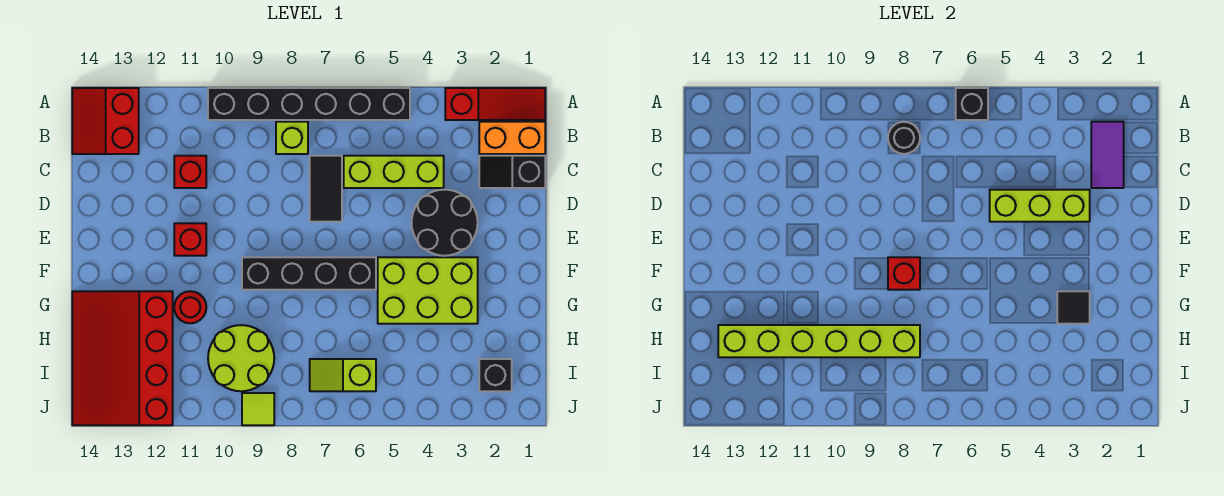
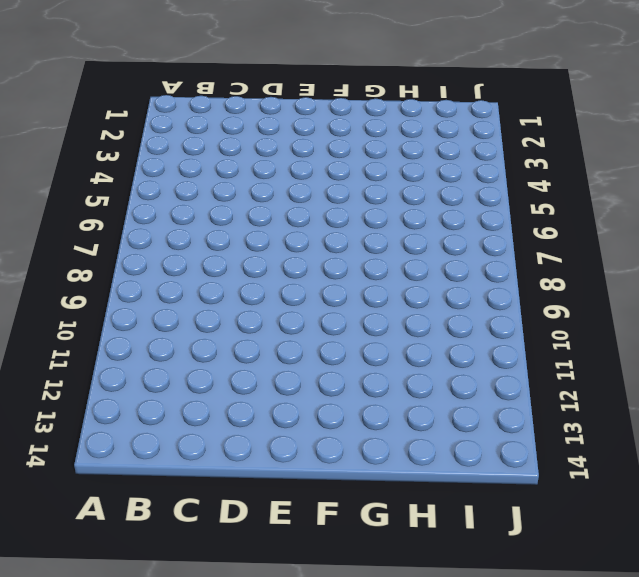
none -> red 1x3 slope [445,88,545,120]
none -> black 1x6 brick [208,88,410,120]
none -> red 2x2 slope [72,88,139,154]

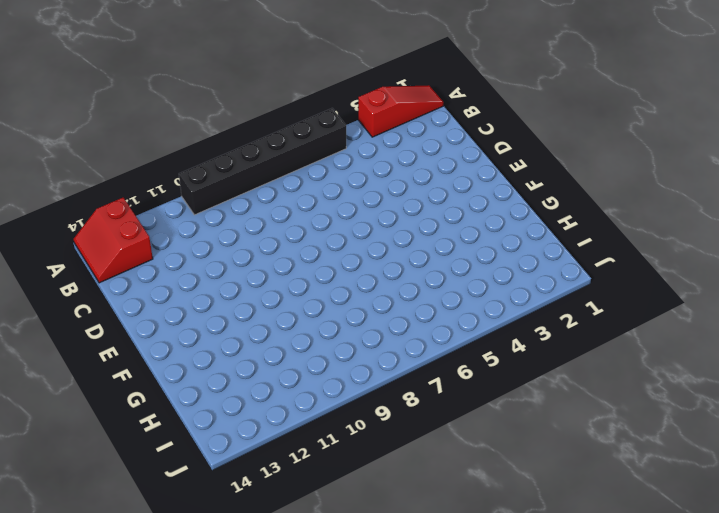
none -> orange 1x2 brick [479,122,545,154]
none -> lime 1x1 brick [276,122,308,154]
none -> black 1x2 slope [479,156,545,188]

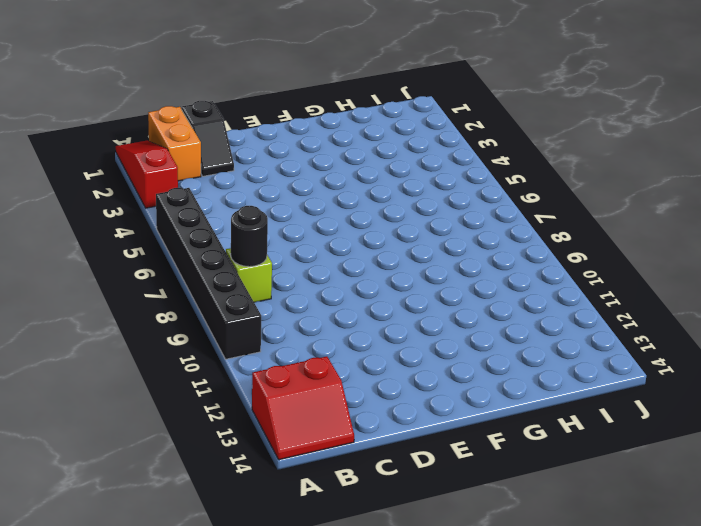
none -> lime 1x3 brick [344,156,444,188]
none -> black 1x2 tile [310,156,342,222]
none -> red 1x1 brick [174,156,206,188]

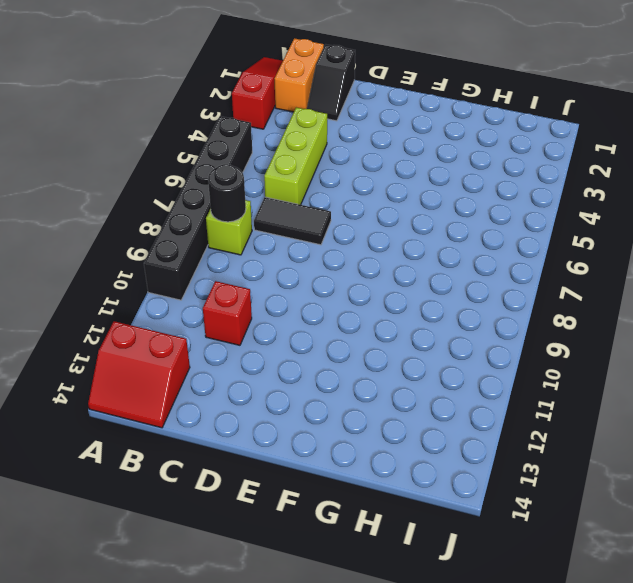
none -> black 2x2 round brick [412,190,478,256]
none -> red 1x1 brick [174,223,206,256]
none -> lime 2x3 brick [378,257,478,324]

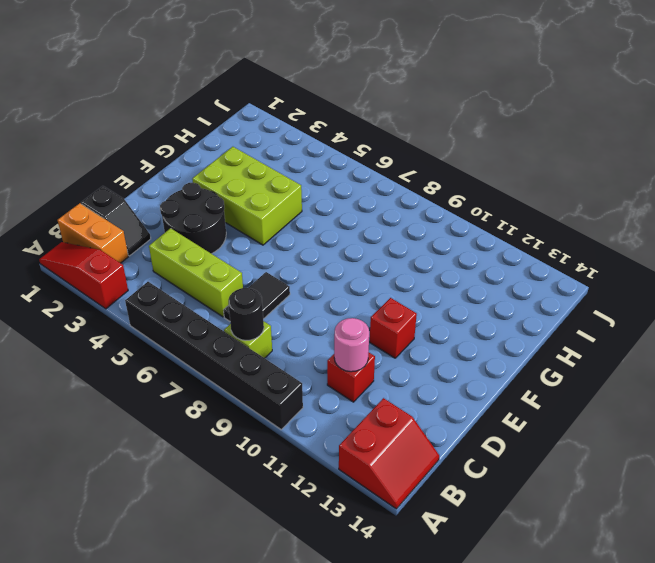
pink 1x1 round brick [334,318,369,372] -> none
none -> black 1x4 brick [242,257,376,290]
none -> red 1x1 round brick [174,291,206,323]
none -> red 3x4 slope [72,291,173,425]

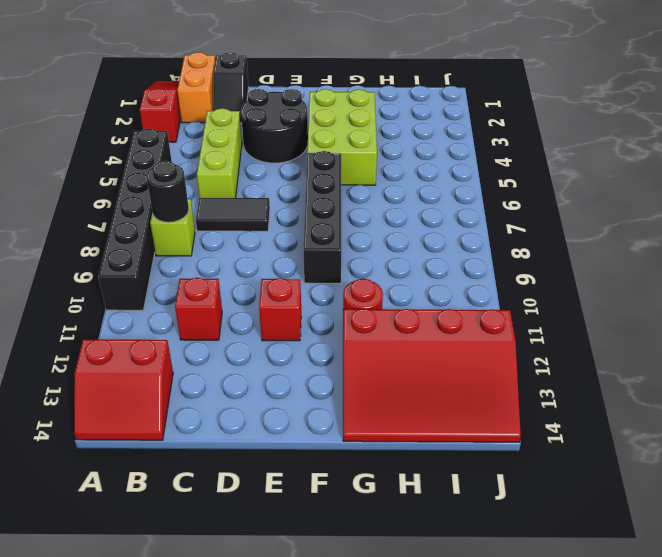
none -> lime 2x2 round brick [208,325,274,391]
none -> black 1x1 brick [479,359,512,391]
none -> lime 1x2 slope [310,359,376,391]

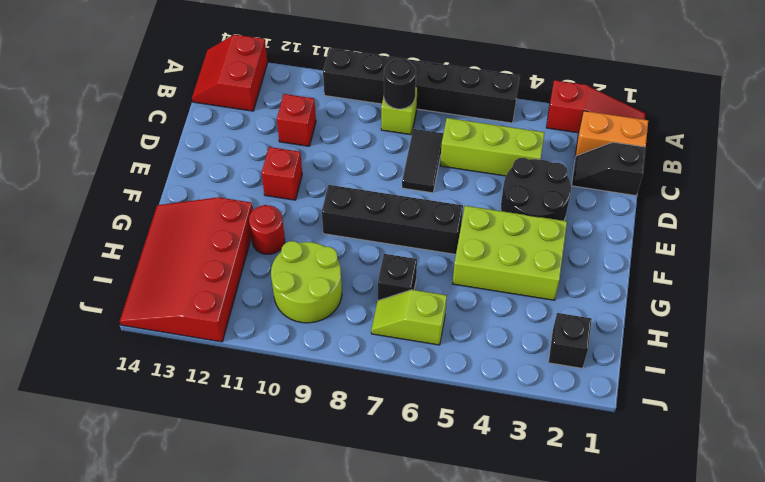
black 1x1 brick [378,254,417,301] -> black 1x1 brick moved to [956,88,988,120]
none -> lime 1x1 tile [242,393,274,425]
none -> purple 1x2 tile [1091,122,1124,188]
none -> lime 1x3 brick [990,190,1090,222]

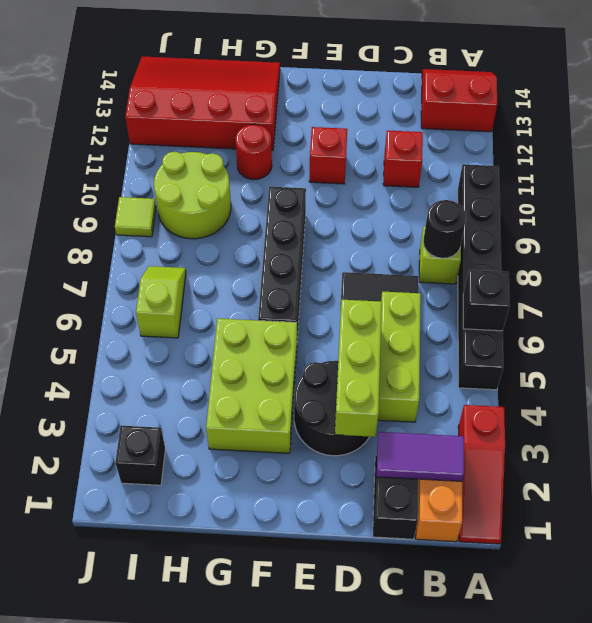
none -> red 1x1 brick [888,257,920,290]
none -> black 1x1 tile [1057,291,1090,324]
none -> lime 1x6 brick [718,325,920,357]

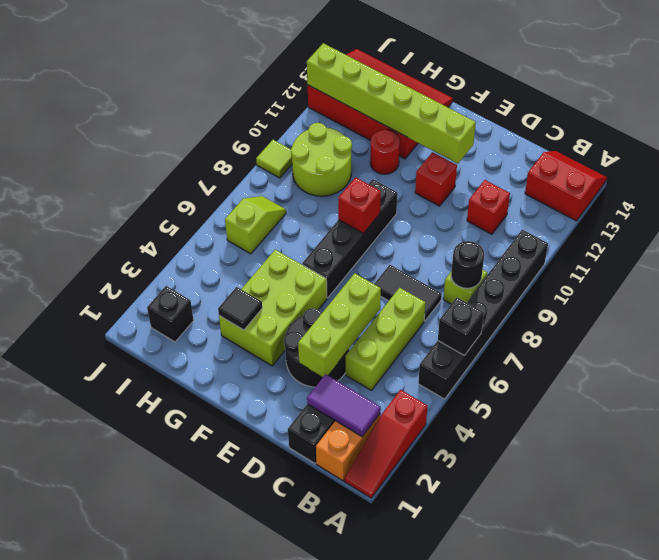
lime 1x6 brick [307,43,476,164] -> lime 1x6 brick turned to [718,325,920,357]

